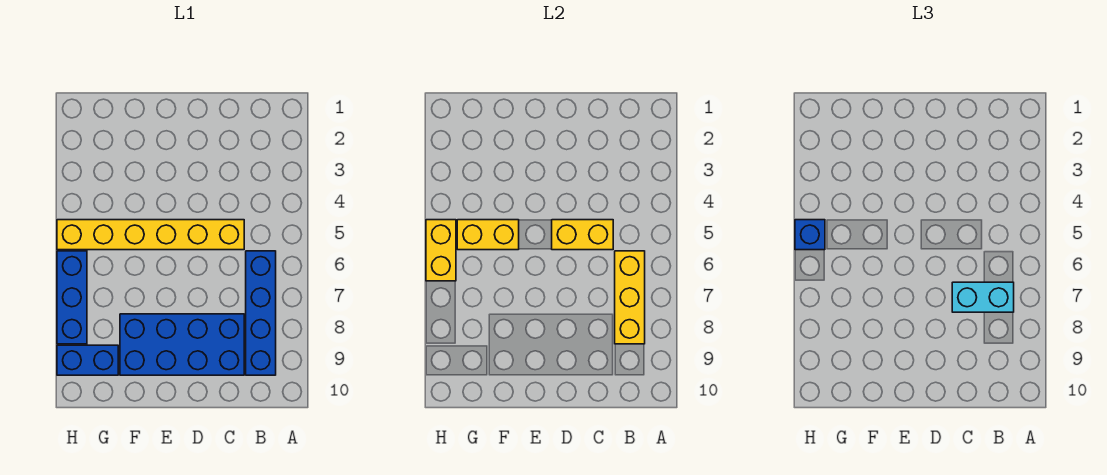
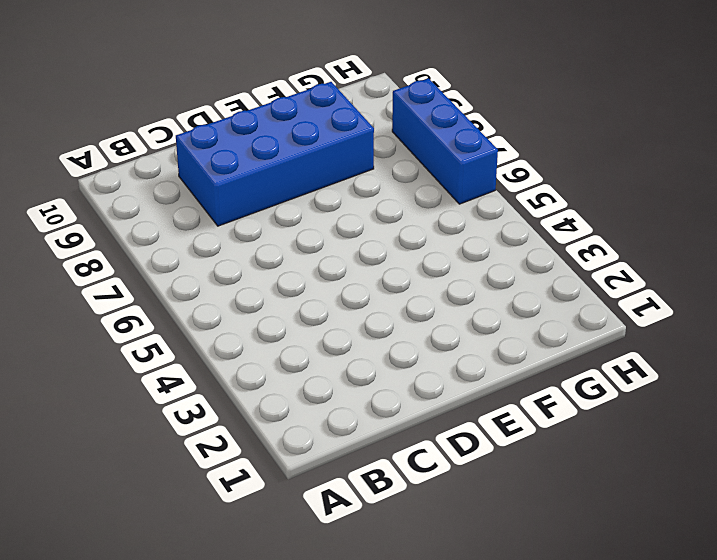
none -> blue 1x4 brick [246,251,276,375]
none -> yellow 1x6 brick [57,220,244,250]

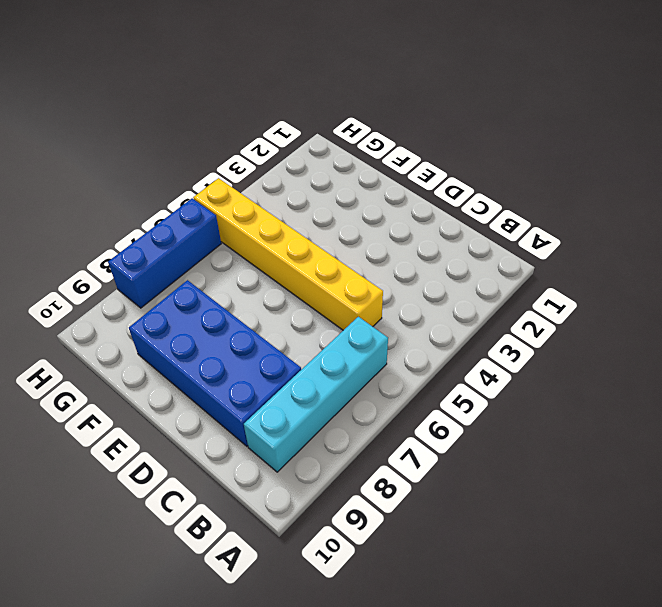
cyan 1x4 brick [244,317,388,472] -> blue 1x4 brick [246,251,276,375]
none -> blue 1x2 brick [57,345,118,375]
none -> yellow 1x3 brick [615,251,645,344]

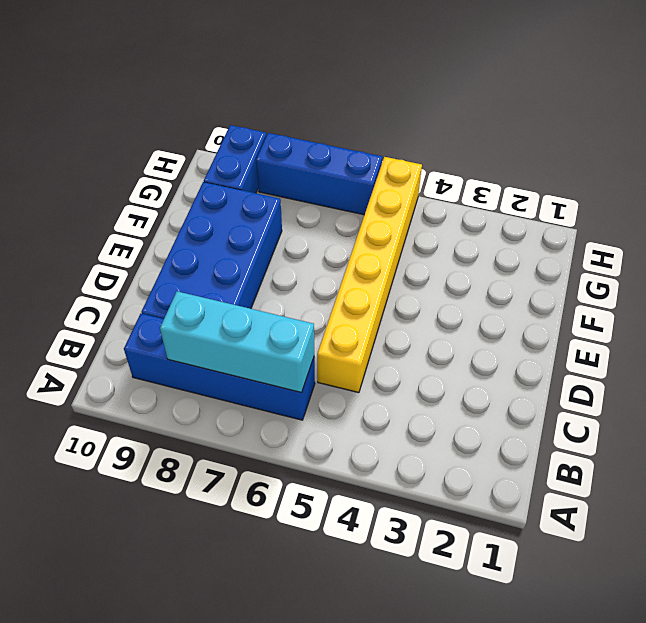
cyan 1x3 brick [160,291,314,393] -> yellow 1x3 brick [615,251,645,344]
none -> yellow 1x2 brick [552,220,613,250]
none -> yellow 1x2 brick [457,220,519,250]

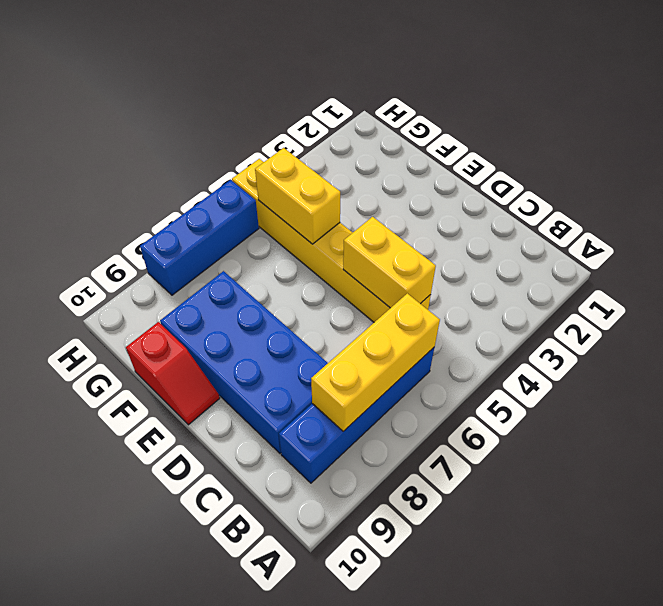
red 1x2 slope [126,322,220,425] -> none
none -> blue 1x2 brick [57,345,118,375]
none -> yellow 1x2 brick [426,220,456,281]

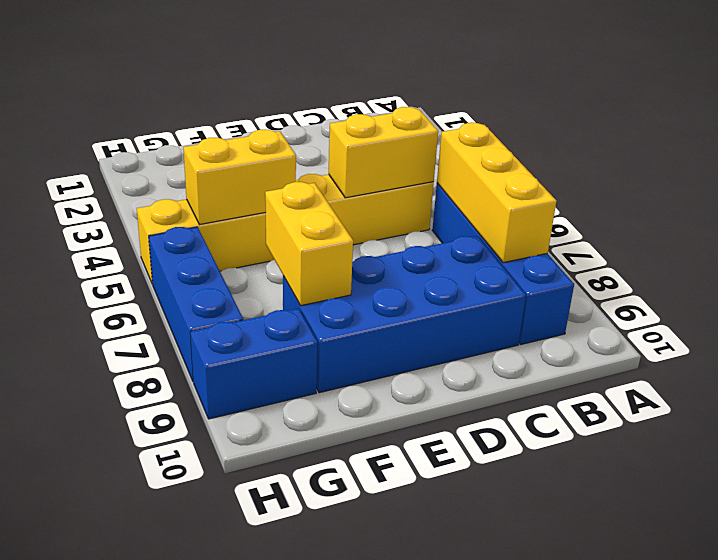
yellow 1x2 brick [265,182,353,306] -> yellow 1x2 brick moved to [426,220,456,281]
none -> cyan 1x2 brick [952,282,1014,312]
none -> blue 1x1 brick [795,220,825,250]

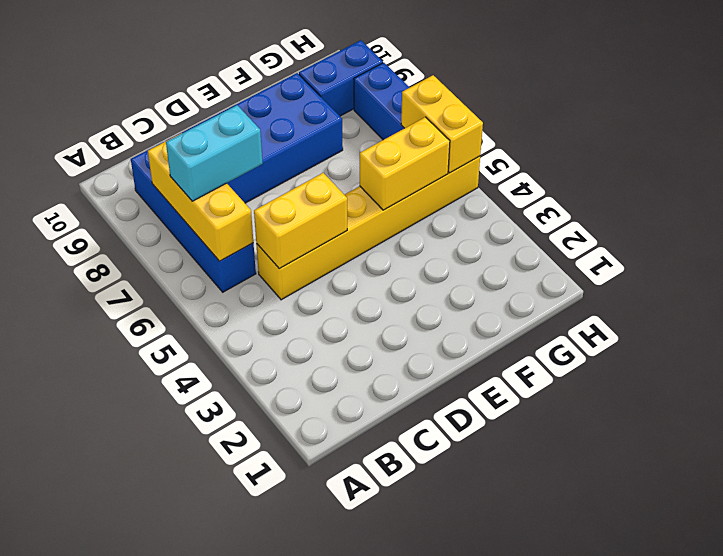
none -> blue 1x1 brick [795,220,825,250]

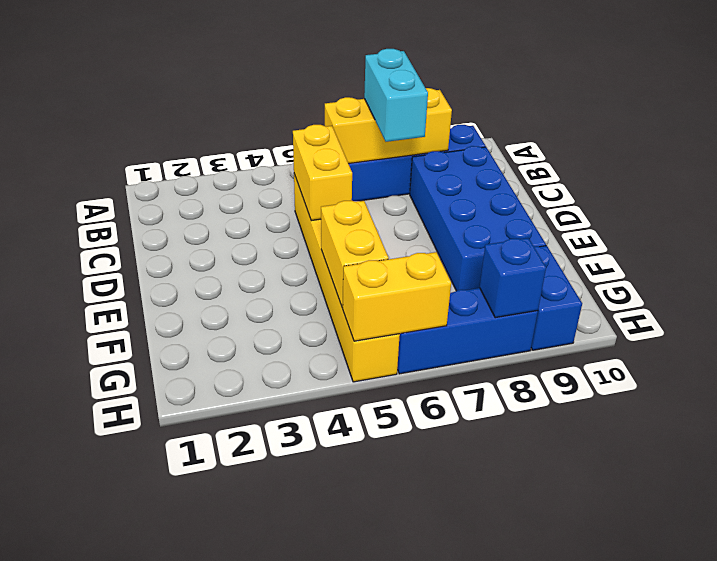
blue 1x1 brick [480,238,546,318] -> blue 1x1 brick moved to [795,220,825,250]

